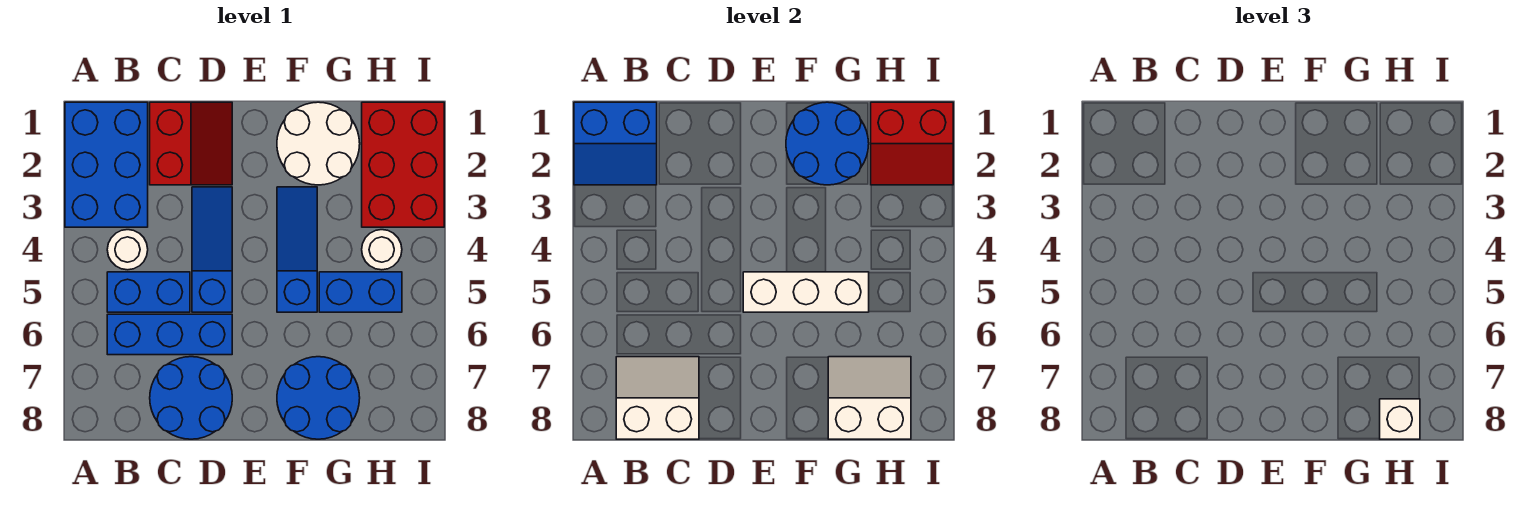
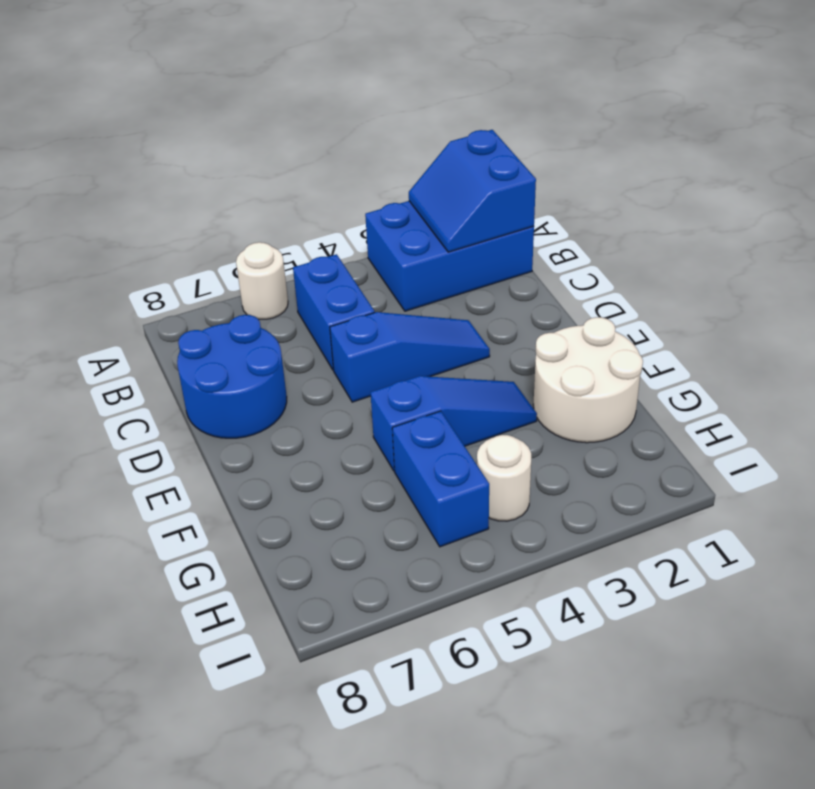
white 1x1 round brick [236,242,288,319] -> white 1x1 round brick moved to [107,230,148,270]
none -> blue 1x3 brick [107,314,232,355]
none -> red 2x2 slope [150,102,232,185]
none -> blue 2x2 round brick [277,357,360,439]

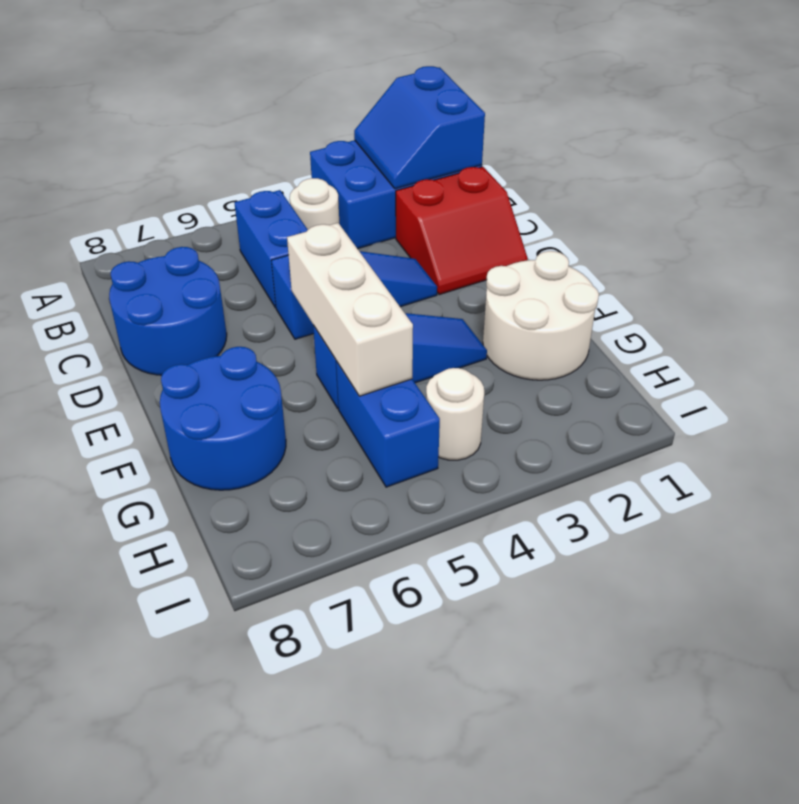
none -> blue 1x3 brick [107,314,232,355]
none -> red 2x3 brick [362,102,444,227]
none -> white 2x2 slope [616,357,699,439]

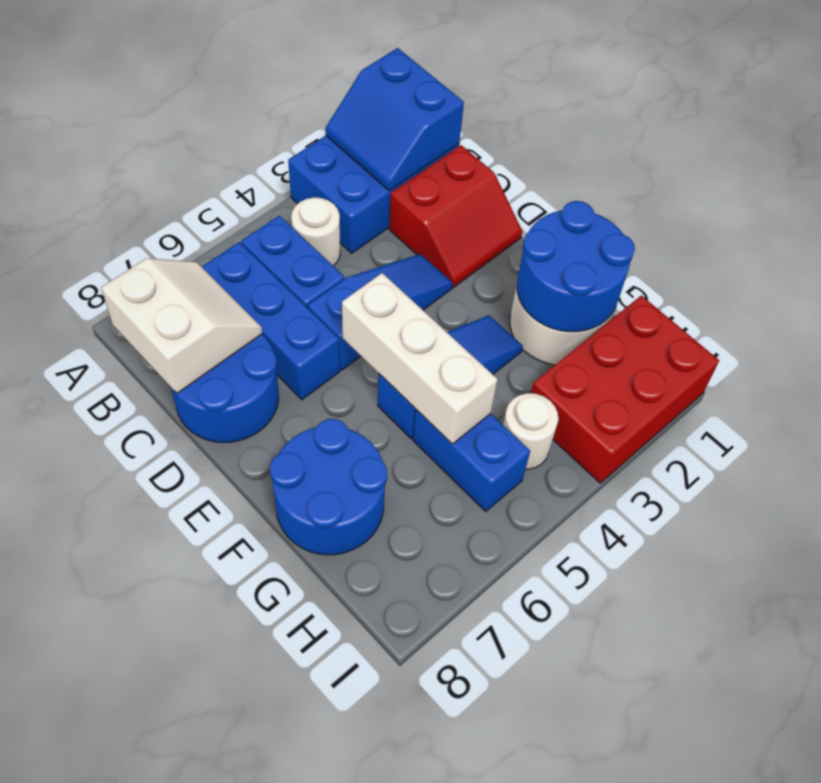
none -> white 2x2 slope [828,357,911,439]
none -> red 2x2 slope [871,102,953,185]
none -> white 1x1 brick [1380,399,1420,439]

